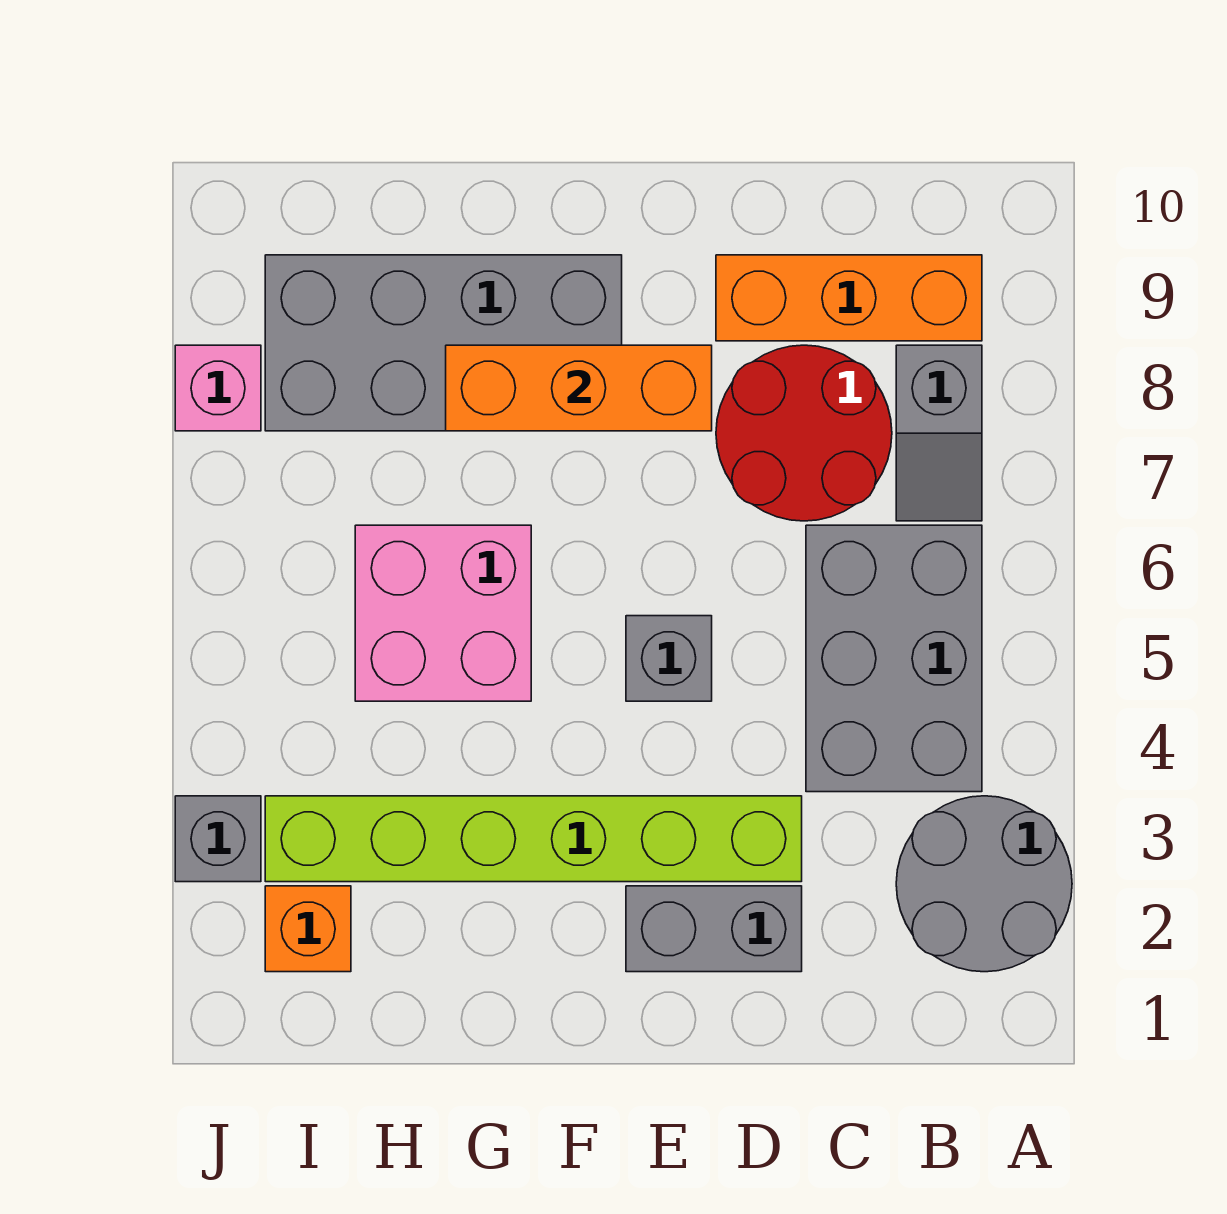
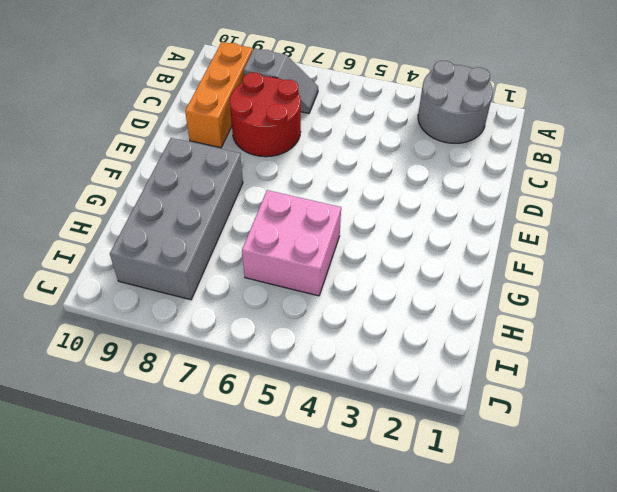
none -> grey 2x3 brick [806,525,982,792]
none -> grey 1x2 brick [626,886,802,972]
none -> lime 1x6 brick [265,796,802,882]

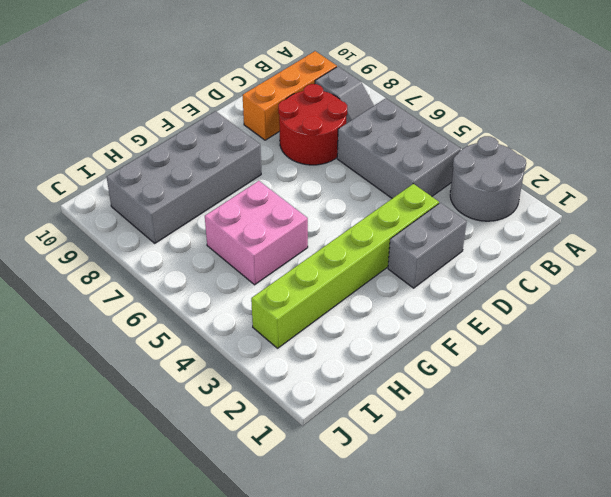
none -> grey 1x1 brick [626,616,712,701]
none -> orange 1x1 brick [265,886,351,972]
none -> grey 1x1 brick [175,796,261,882]

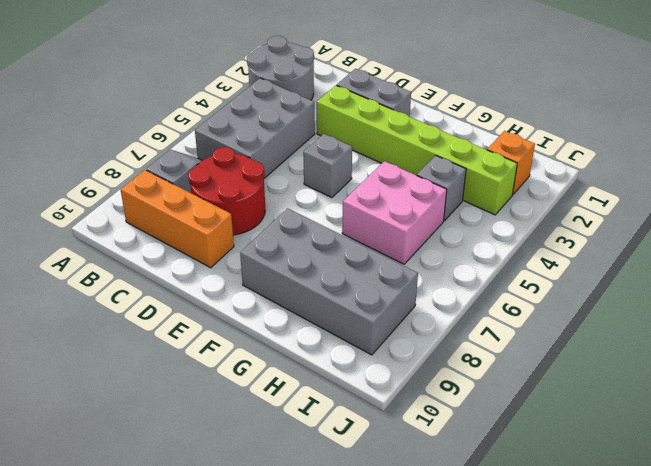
grey 1x1 brick [417,156,466,221] -> grey 1x1 brick moved to [175,796,261,882]
none -> pink 1x1 brick [175,345,261,431]
none -> orange 1x3 brick [446,345,712,431]

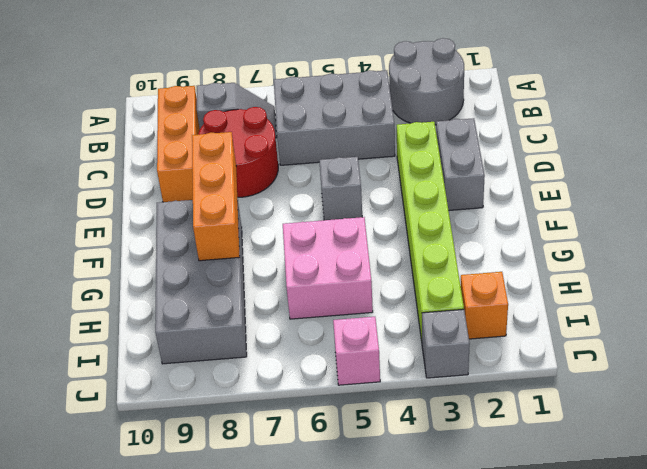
pink 1x1 brick [333,317,380,385] -> pink 1x1 brick moved to [175,345,261,431]

